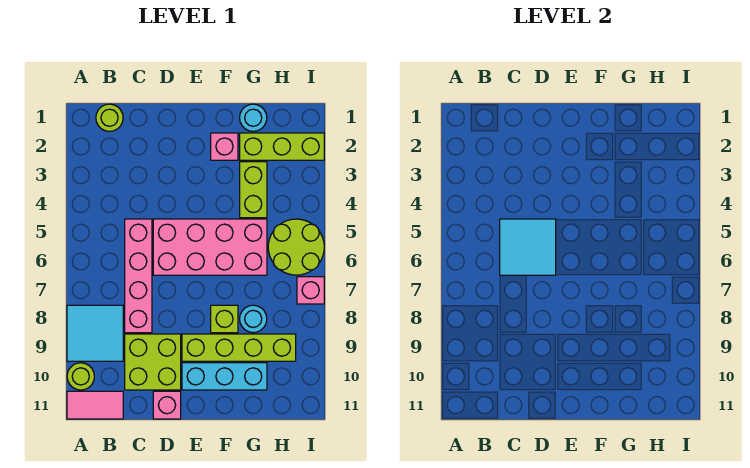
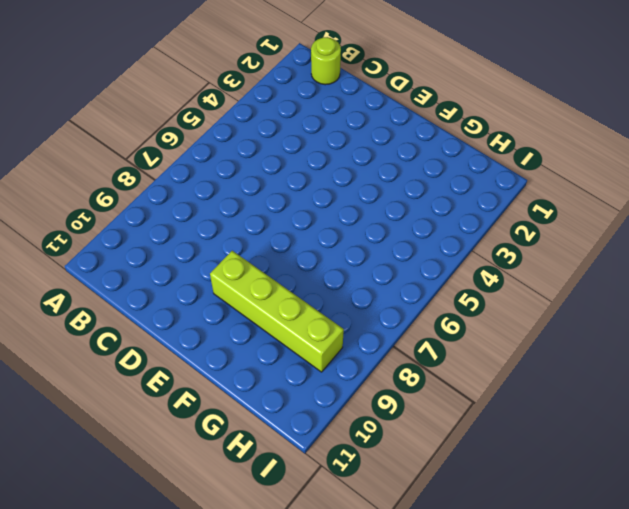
none -> cyan 2x2 tile [67,305,123,361]
none -> lime 1x1 round brick [67,363,94,390]
none -> pink 1x2 tile [67,391,123,419]

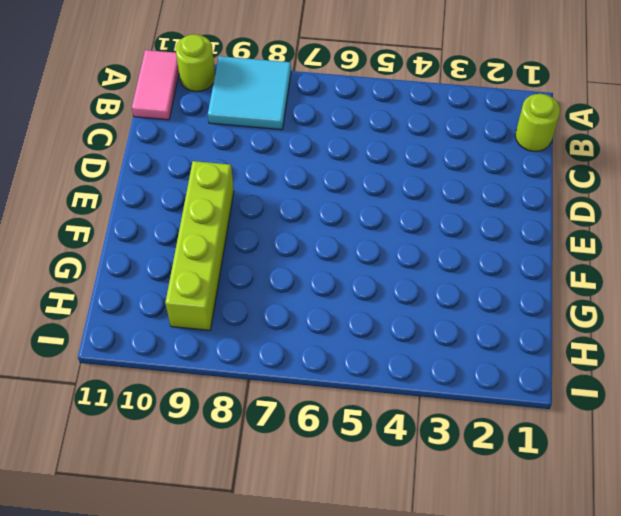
none -> pink 1x4 brick [125,219,152,333]
none -> lime 2x2 brick [125,334,181,390]
none -> pink 2x4 brick [153,219,267,275]

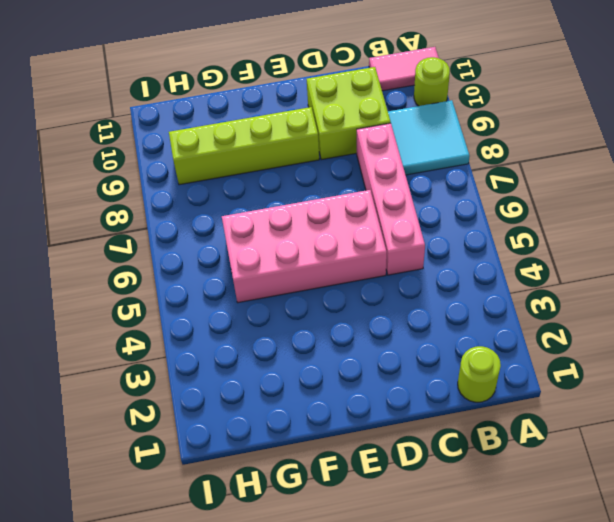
none -> pink 1x1 brick [153,391,181,419]
none -> cyan 1x3 brick [182,363,267,390]
none -> pink 1x1 brick [211,133,238,160]

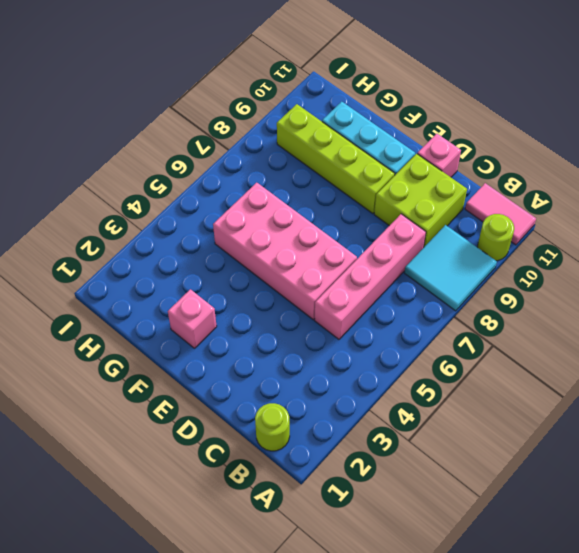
none -> lime 1x1 brick [211,305,238,333]
none -> cyan 1x1 round brick [240,104,267,131]
none -> lime 1x3 brick [240,133,324,160]

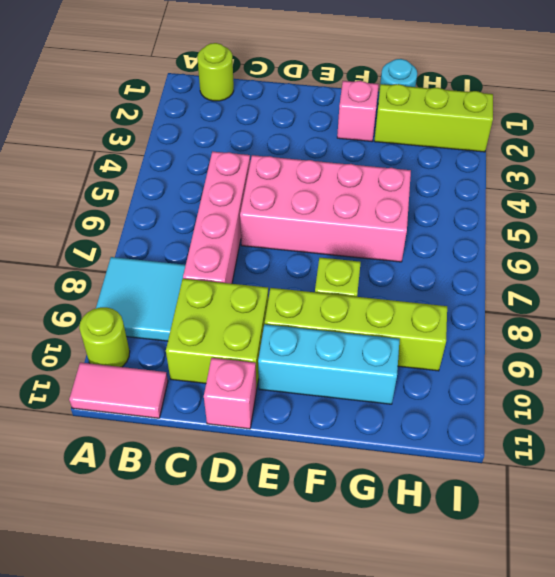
none -> lime 1x2 brick [240,162,267,218]
none -> cyan 1x1 round brick [240,305,267,333]
none -> lime 2x2 round brick [268,219,324,275]

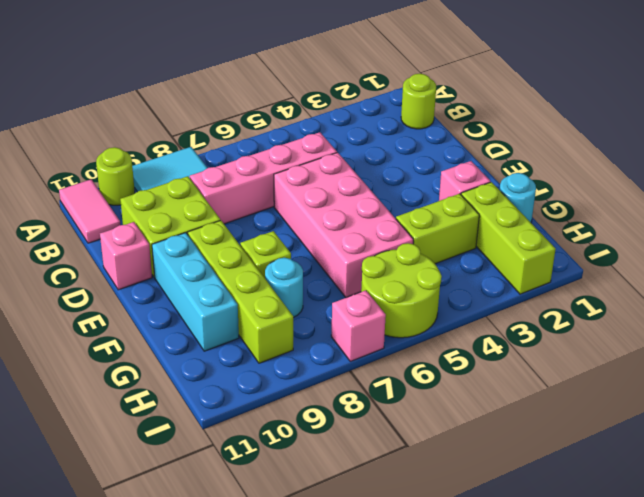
none -> cyan 2x2 tile [500,219,556,275]

